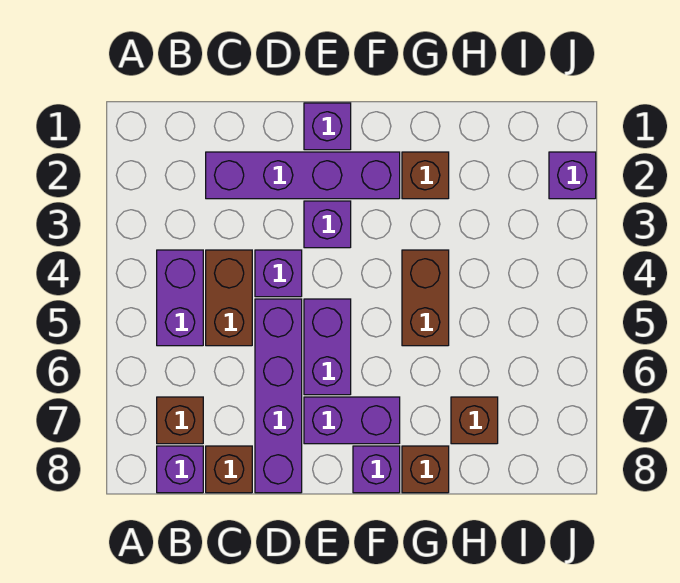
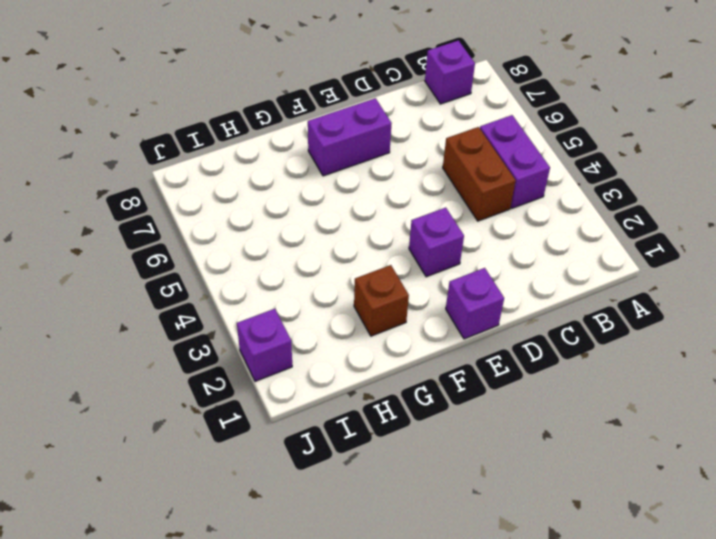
none -> brown 1x1 brick [157,397,203,444]
none -> purple 1x4 brick [206,152,400,199]
none -> brown 1x1 brick [206,446,252,493]

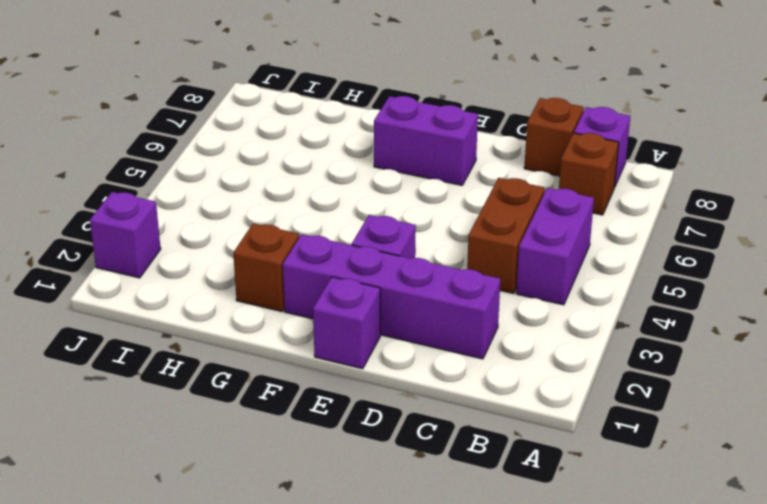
none -> purple 1x1 brick [255,250,302,297]
none -> purple 1x4 brick [255,299,302,493]
none -> purple 1x2 brick [304,299,351,395]

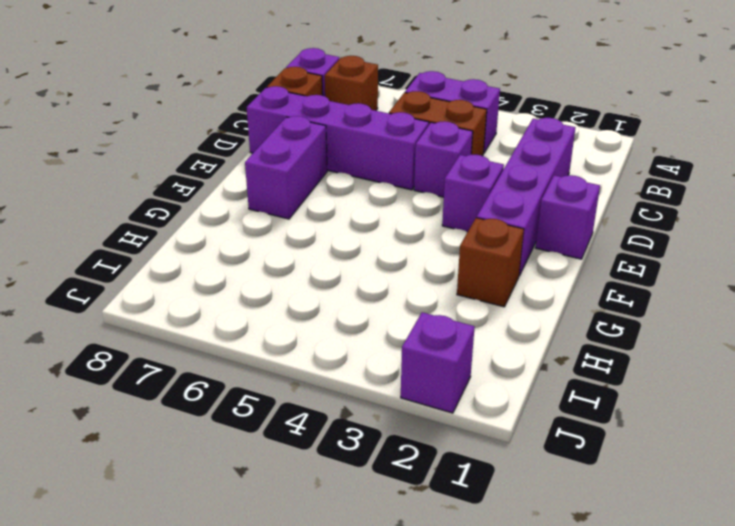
none -> purple 1x2 brick [304,299,351,395]
none -> purple 1x1 brick [353,446,400,493]
none -> brown 1x2 brick [402,250,449,346]

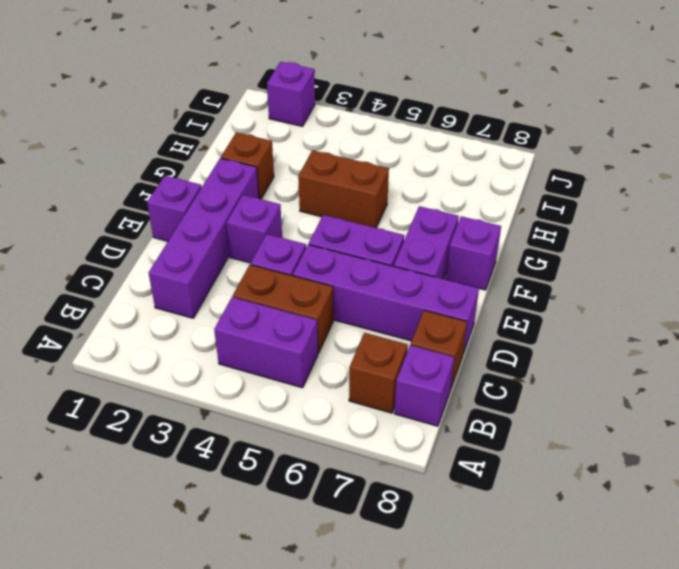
none -> brown 1x1 brick [402,446,449,493]
none -> brown 1x1 brick [451,397,498,444]

